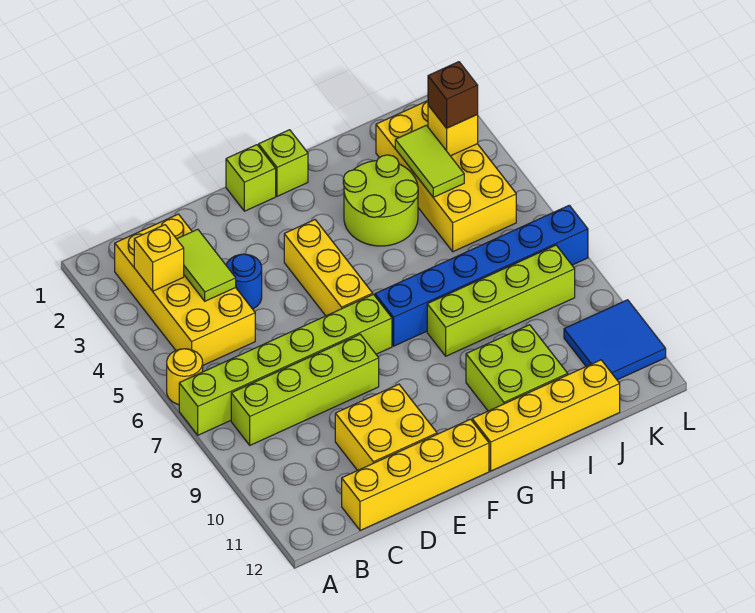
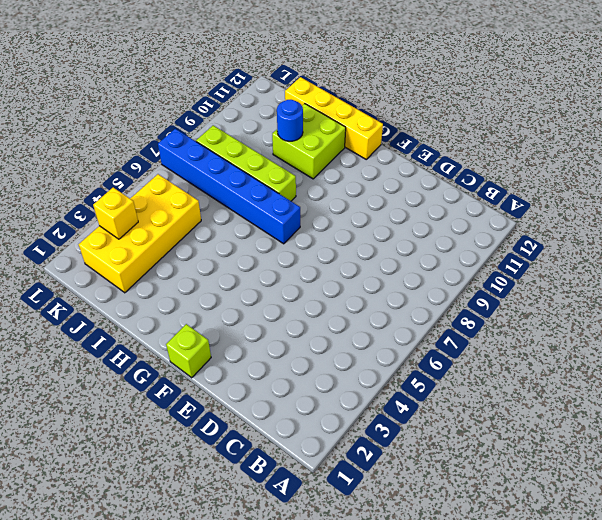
blue 1x1 round brick [277,100,303,141] -> blue 1x1 round brick moved to [226,254,262,309]
none -> yellow 1x1 round brick [167,349,203,405]
none -> lime 1x6 brick [179,294,392,435]
none -> yellow 2x4 brick [115,214,255,365]

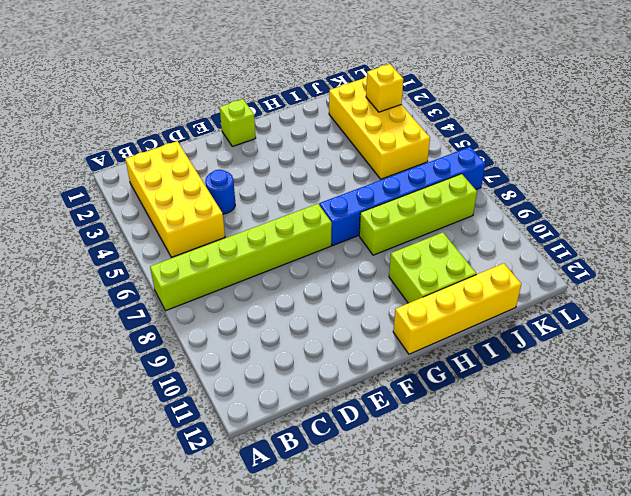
none -> yellow 1x1 round brick [167,349,203,405]
none -> lime 1x4 brick [231,334,379,445]
none -> yellow 1x4 brick [342,419,489,531]

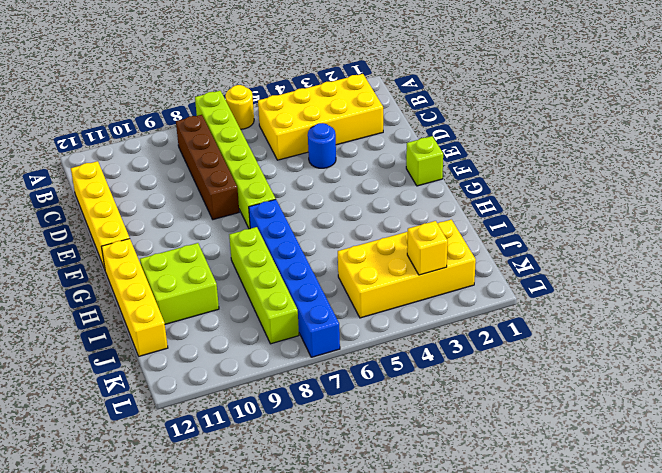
brown 1x4 brick [176,115,239,219] -> lime 1x4 brick [231,334,379,445]
none -> yellow 2x2 brick [335,384,437,470]
none -> yellow 1x3 brick [284,220,373,316]
none -> lime 1x1 brick [259,130,308,196]

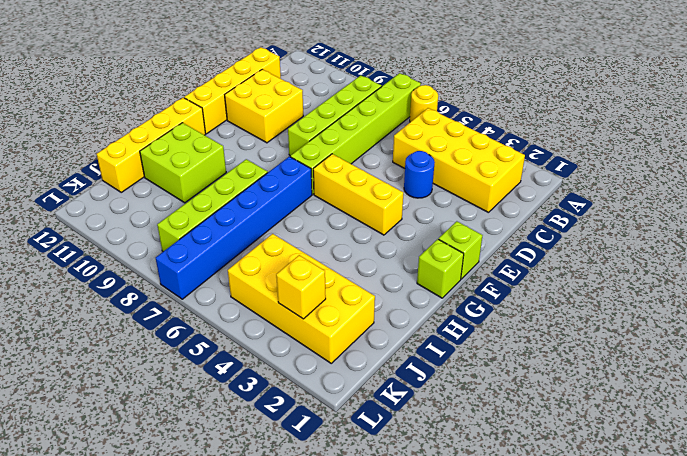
none -> lime 2x2 round brick [343,155,418,246]
none -> blue 2x2 tile [564,300,666,380]
none -> yellow 1x1 brick [134,225,184,291]

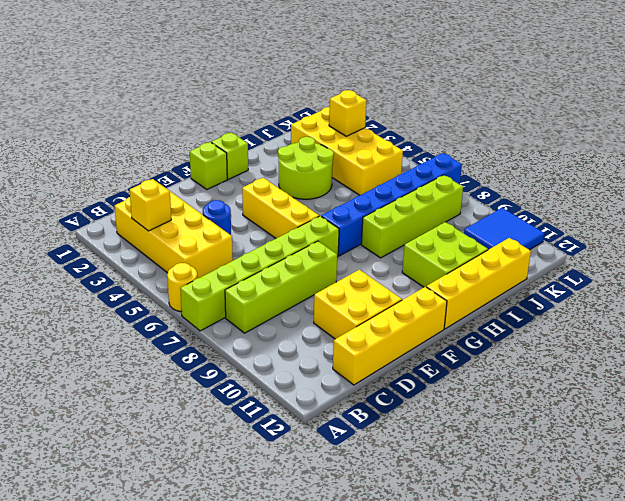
none -> lime 1x2 tile [177,229,236,301]
none -> lime 1x2 tile [395,125,464,197]
none -> brown 1x1 brick [428,62,478,128]

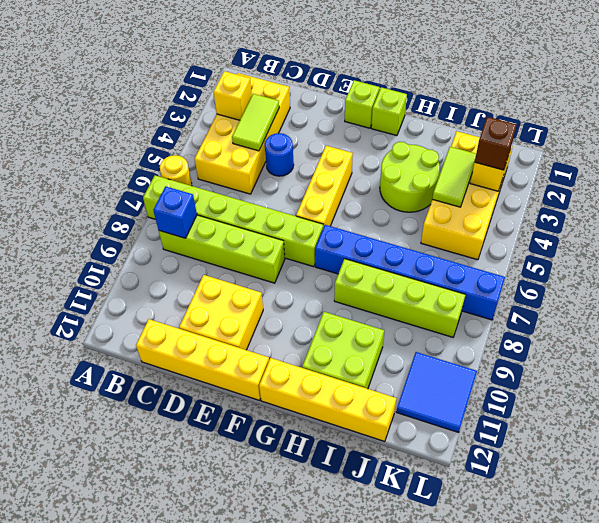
blue 1x1 brick [153,186,197,238] -> none

